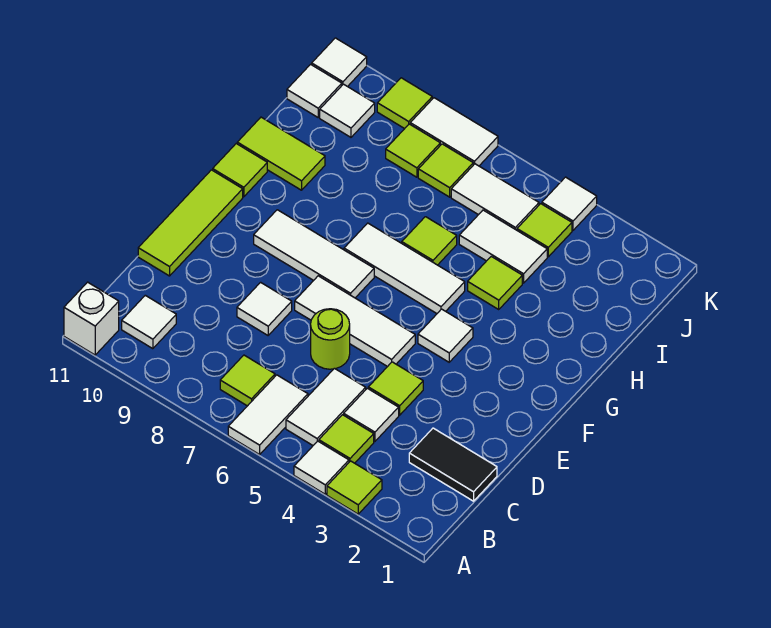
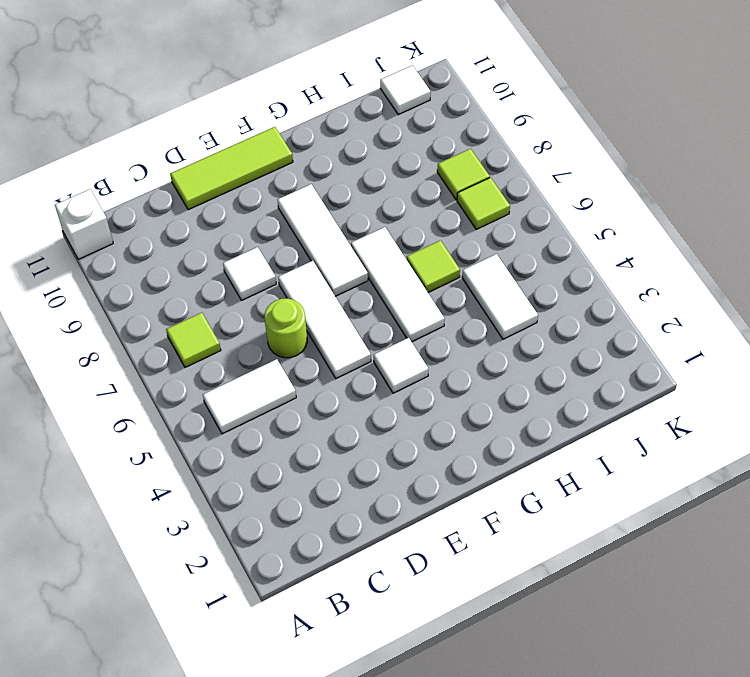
none -> lime 1x1 tile [327,461,382,514]
none -> white 1x1 tile [294,441,349,494]
none -> white 1x2 tile [228,375,308,454]
none -> lime 1x1 tile [319,415,374,463]

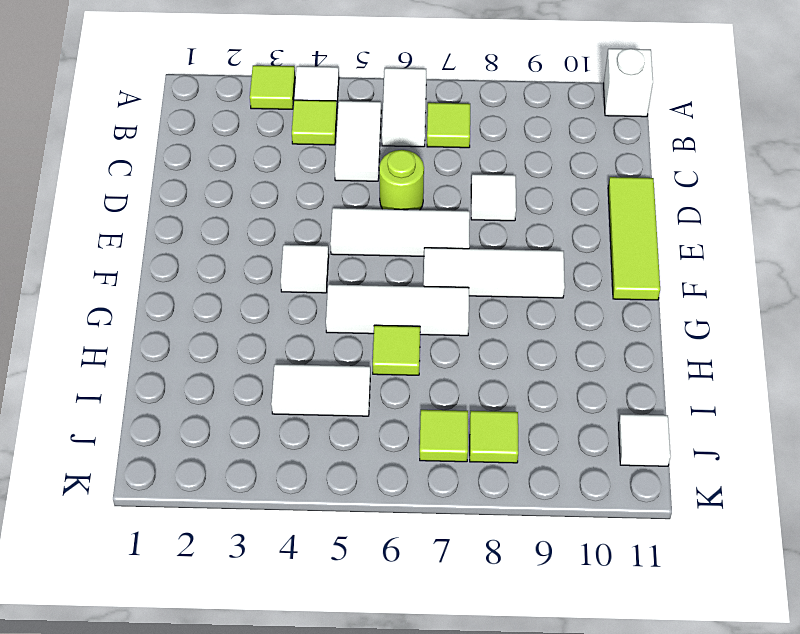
none -> white 1x1 tile [122,295,176,349]
none -> black 1x2 tile [409,428,497,501]
none -> white 1x1 tile [344,388,399,442]
none -> lime 1x1 tile [368,362,423,415]

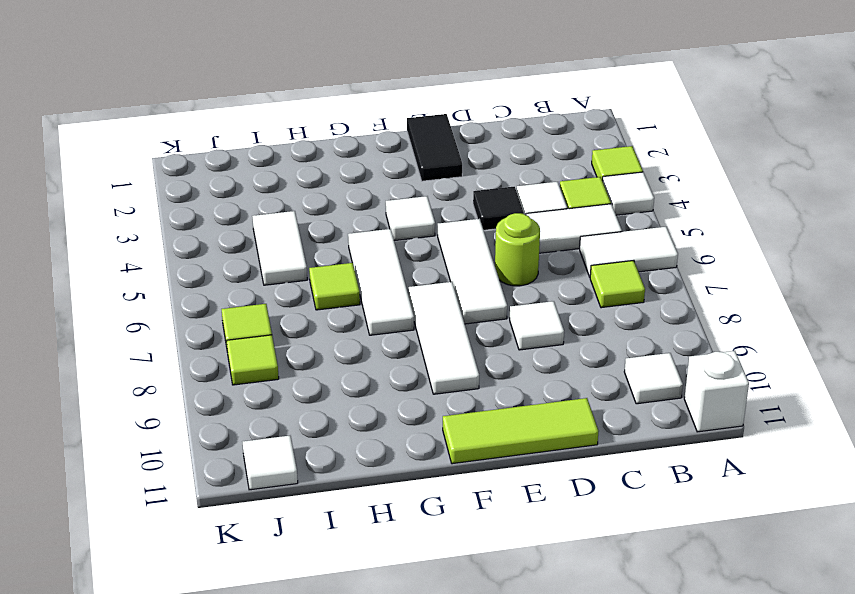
black 1x1 tile [473,187,524,230] -> lime 1x1 tile [368,362,423,415]
black 1x2 tile [407,114,462,181] -> black 1x2 tile moved to [409,428,497,501]
none -> lime 1x1 tile [213,144,267,197]
none -> lime 1x1 tile [468,256,522,309]
none -> lime 1x2 tile [237,117,325,190]
none -> lime 1x1 tile [517,204,572,257]

